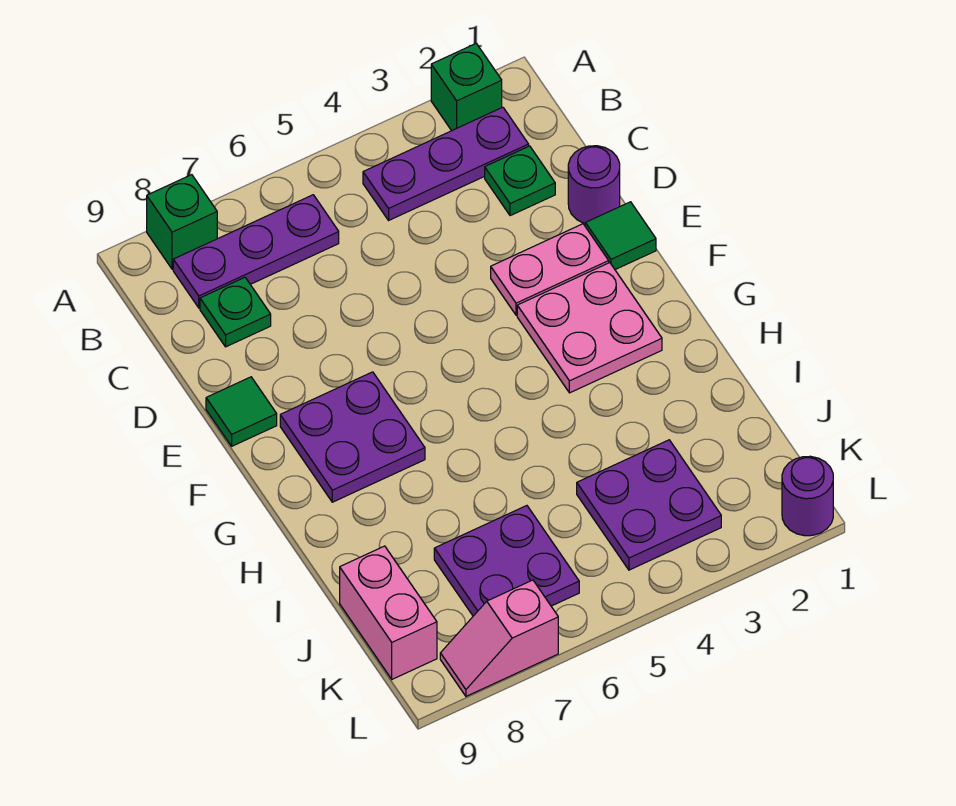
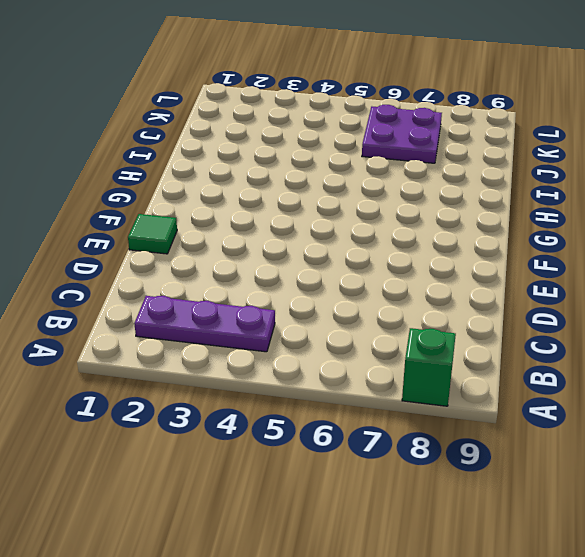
none -> green 1x1 brick [431,44,502,131]
none -> purple 1x3 plate [173,195,339,308]
none -> green 1x1 plate [485,146,555,216]

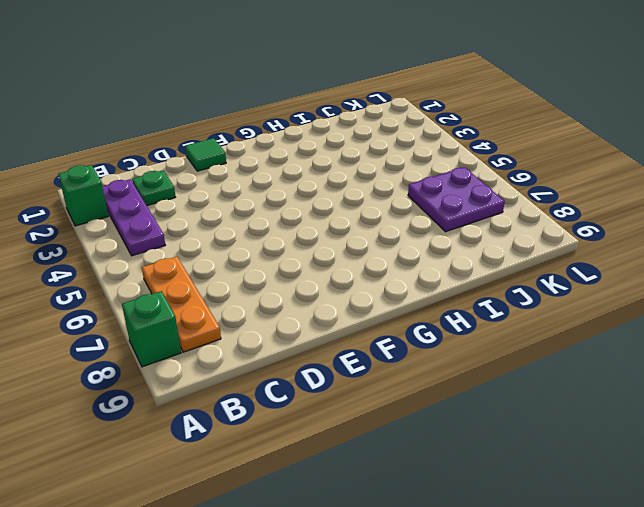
orange 1x3 plate [142,257,221,352] -> purple 1x3 plate [173,195,339,308]
none -> green 1x1 plate [200,277,271,347]
none -> purple 1x1 round brick [568,146,620,223]
none -> pink 1x2 plate [491,224,609,315]

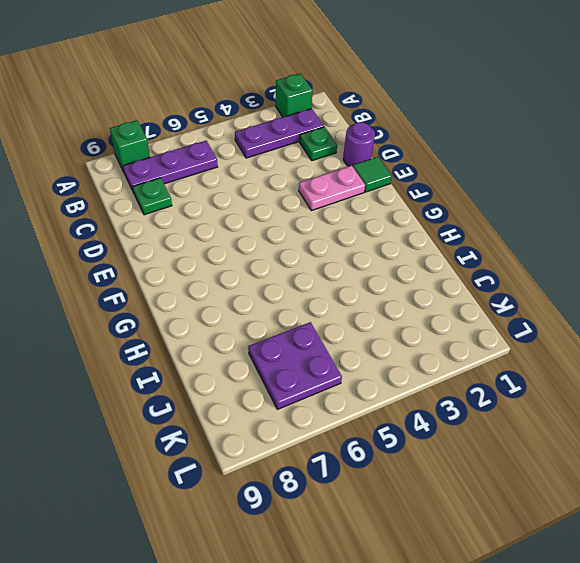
none -> green 1x1 tile [206,377,277,446]
none -> pink 2x2 plate [517,263,662,393]
none -> purple 2x2 plate [280,372,425,502]

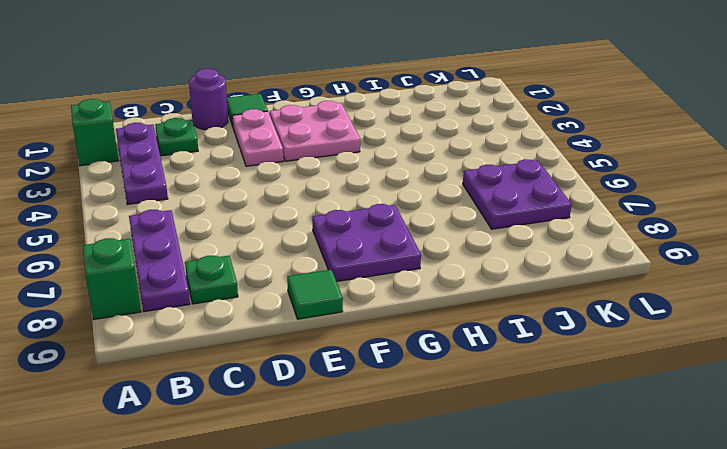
none -> purple 2x2 plate [577,440,721,570]
none -> pink 1x2 brick [340,546,437,679]
none -> purple 1x1 round brick [782,456,833,536]

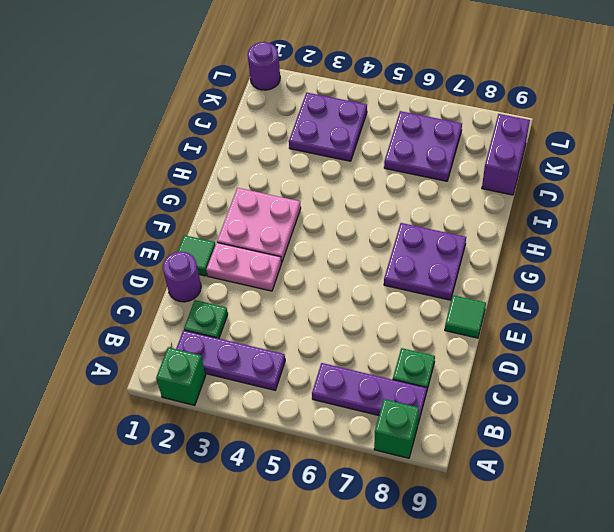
purple 1x2 brick [482,114,530,195] -> pink 1x2 brick [340,546,437,679]
none -> pink 1x2 slope [440,580,558,696]

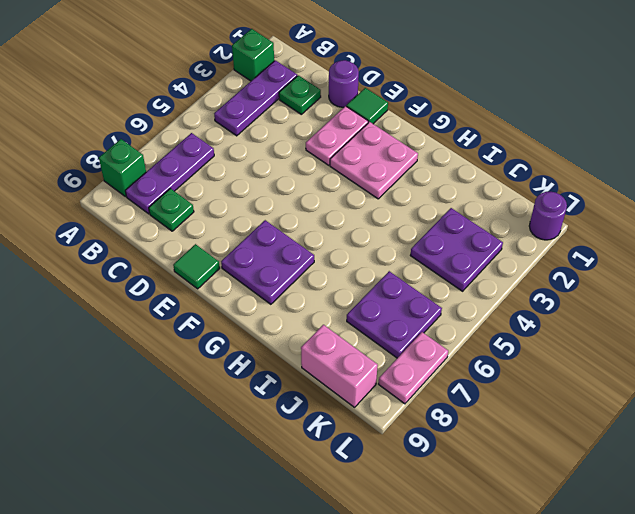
pink 1x2 plate [379,332,448,404] -> pink 1x2 slope [440,580,558,696]

